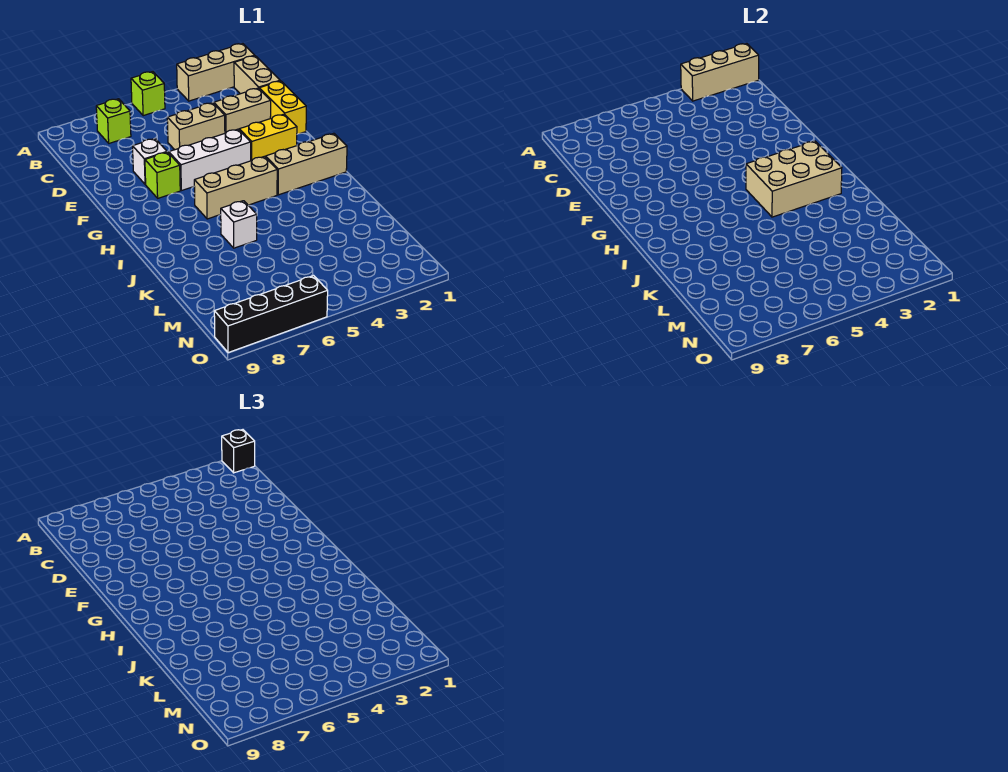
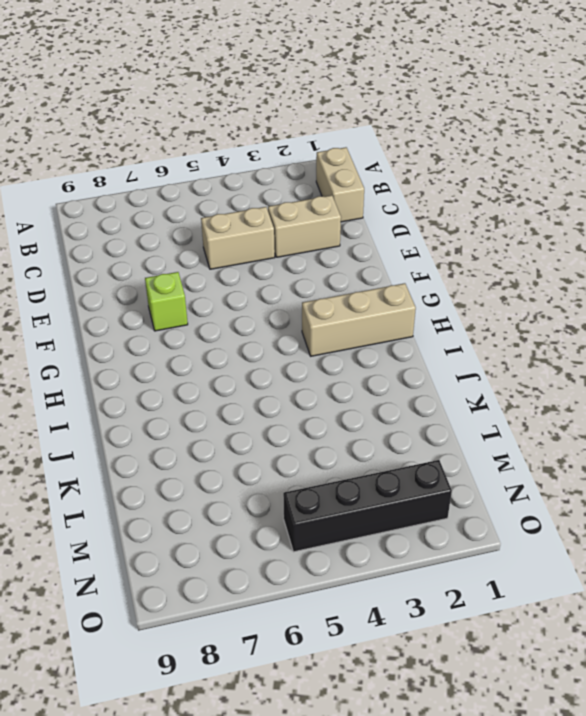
black 1x4 brick [283,460,452,552] -> black 1x4 brick moved to [214,276,328,353]
none -> tan 1x3 brick [177,44,255,101]
none -> lime 1x1 brick [131,72,165,116]
none -> lime 1x1 brick [96,99,131,143]

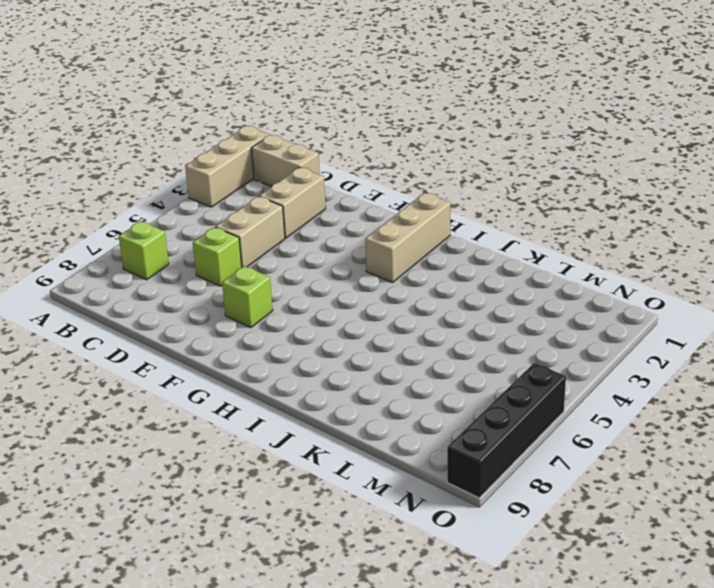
lime 1x1 brick [193,227,242,286] -> lime 1x1 brick moved to [131,72,165,116]
none -> yellow 1x2 brick [259,81,306,134]
none -> white 1x1 brick [133,139,167,184]
none -> yellow 1x2 brick [239,114,297,161]

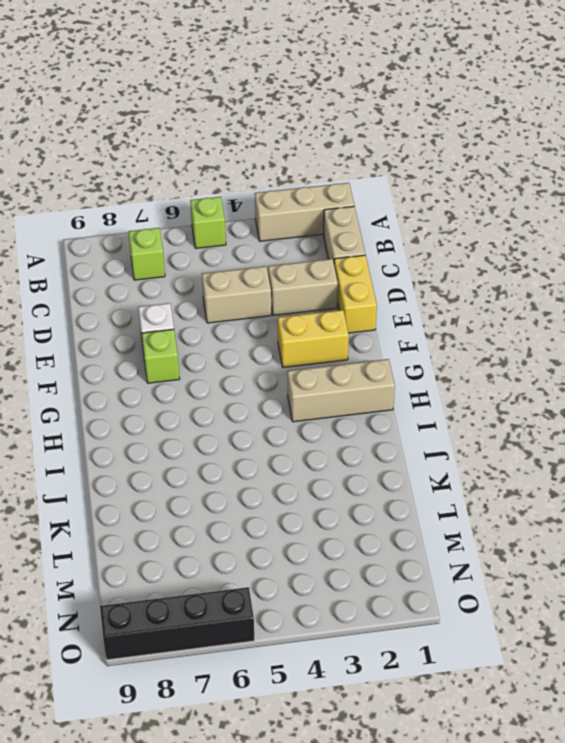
none -> white 1x3 brick [169,129,251,191]
none -> tan 1x3 brick [194,156,277,219]
none -> white 1x1 brick [221,201,257,248]

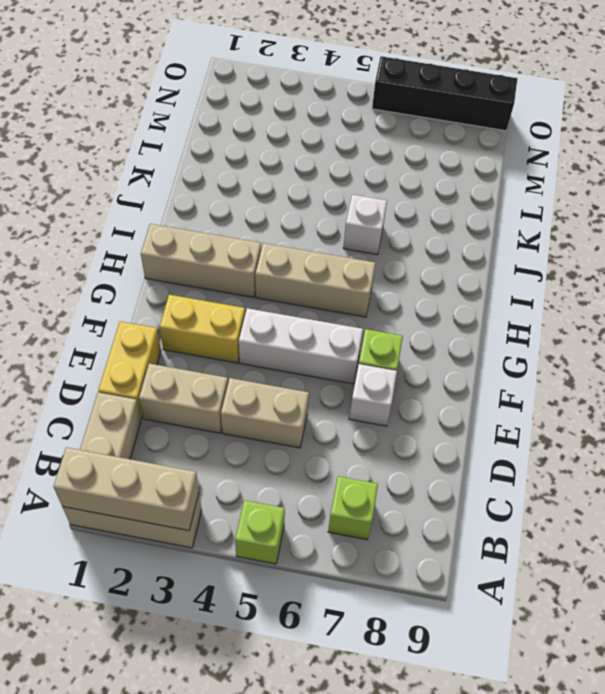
none -> tan 2x3 brick [746,141,842,217]
none -> black 1x1 brick [222,430,255,473]

